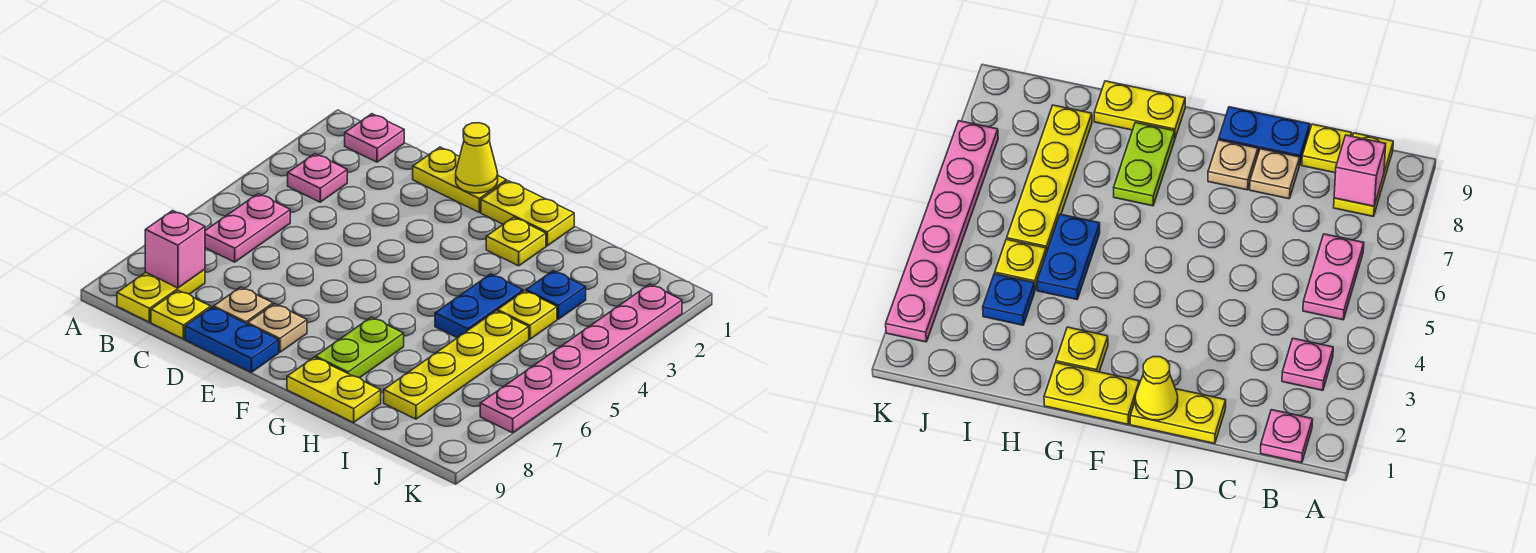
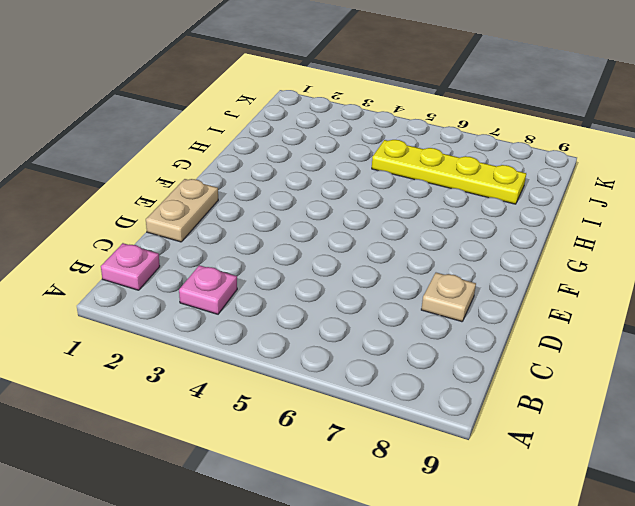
tan 1x2 plate [146,179,218,242] -> yellow 1x2 plate [413,147,506,212]
none -> pink 1x2 plate [205,194,290,262]
none -> yellow 1x2 plate [117,269,205,322]
none -> yellow 1x1 plate [151,290,211,339]

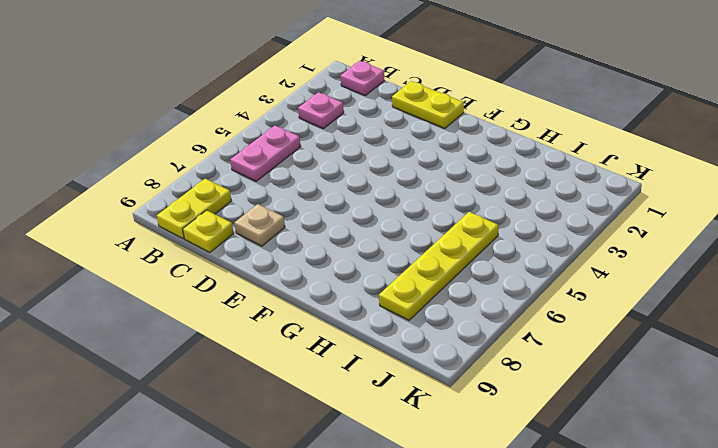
none -> blue 1x2 plate [185,307,279,372]
none -> tan 1x1 plate [248,304,307,352]
none -> yellow 1x2 plate [481,181,574,246]

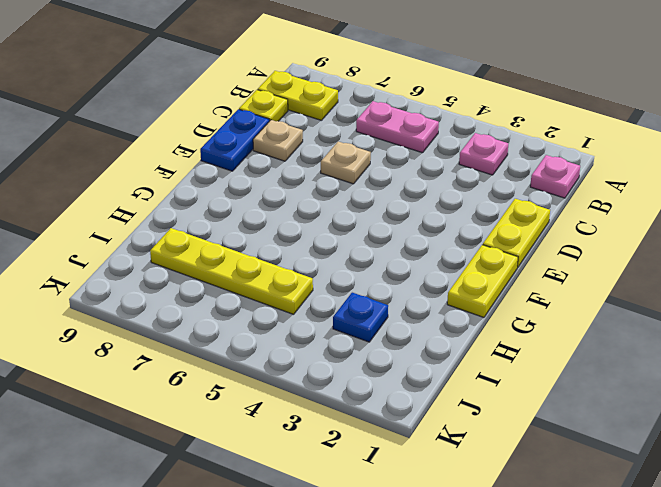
tan 1x1 plate [321,142,371,184] -> tan 1x1 plate moved to [248,304,307,352]
none -> yellow 1x1 plate [486,217,546,266]
none -> lime 1x2 plate [316,317,404,378]
none -> yellow 1x2 plate [287,357,381,423]

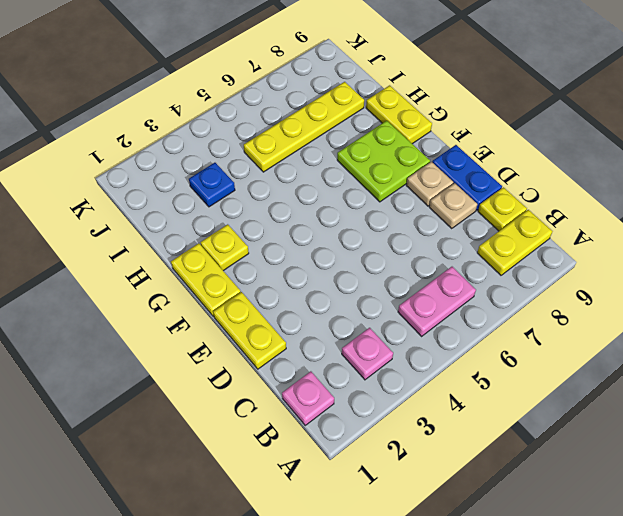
lime 2x2 plate [337,121,430,202] -> lime 1x2 plate [316,317,404,378]
none -> blue 1x2 plate [435,274,523,338]
none -> yellow 1x1 plate [498,291,557,339]
none -> pink 1x6 plate [480,284,682,433]

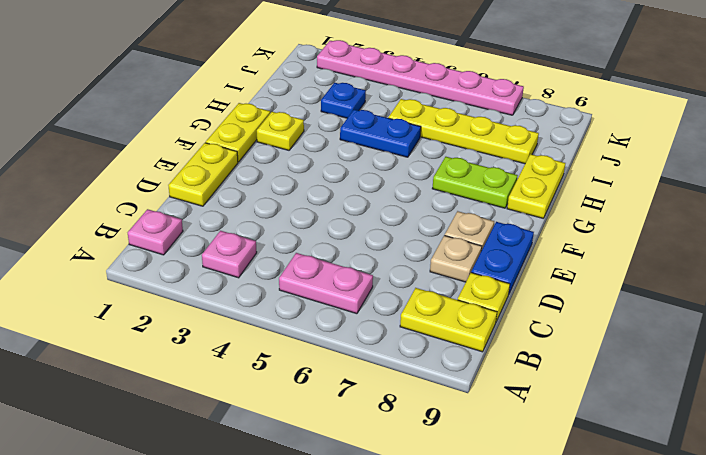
none -> yellow 1x1 plate [498,291,557,339]
none -> pink 1x1 brick [145,211,205,288]
none -> yellow 1x1 cone [456,123,498,193]

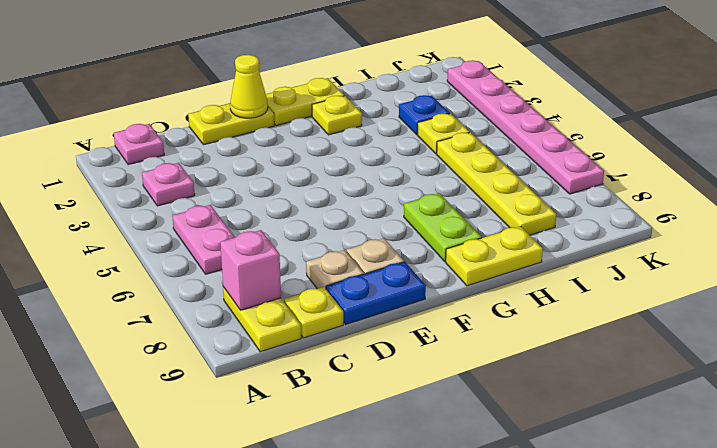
none -> blue 1x2 plate [435,274,523,338]

